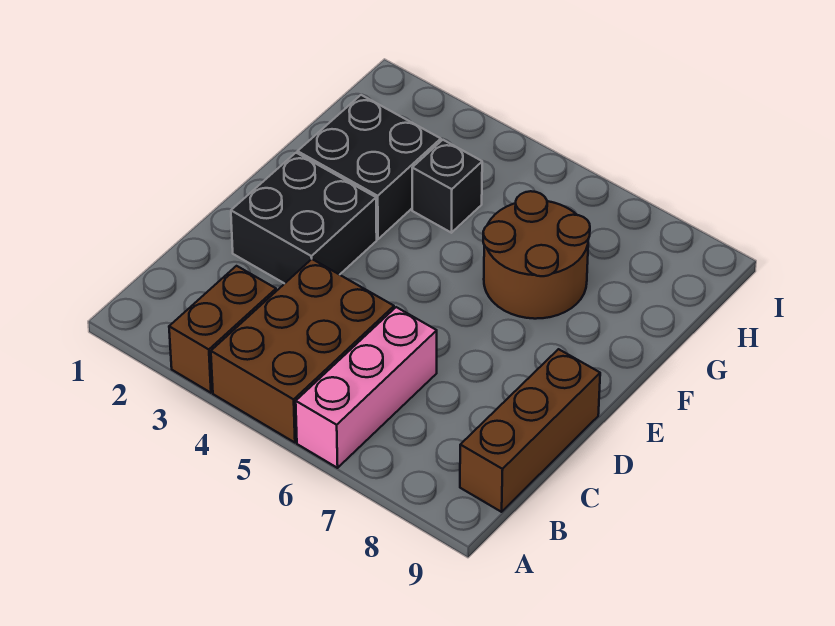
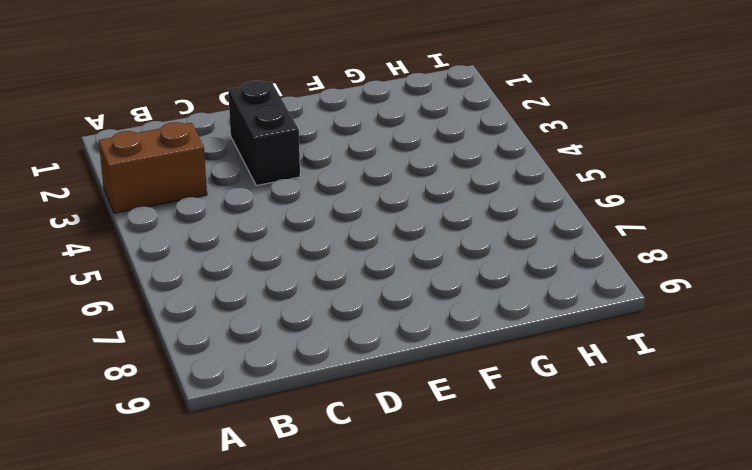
black 1x2 brick [228,81,300,186] -> black 2x2 brick [231,153,377,284]
none -> brown 2x3 brick [211,259,394,443]
none -> pink 1x3 brick [296,307,437,468]

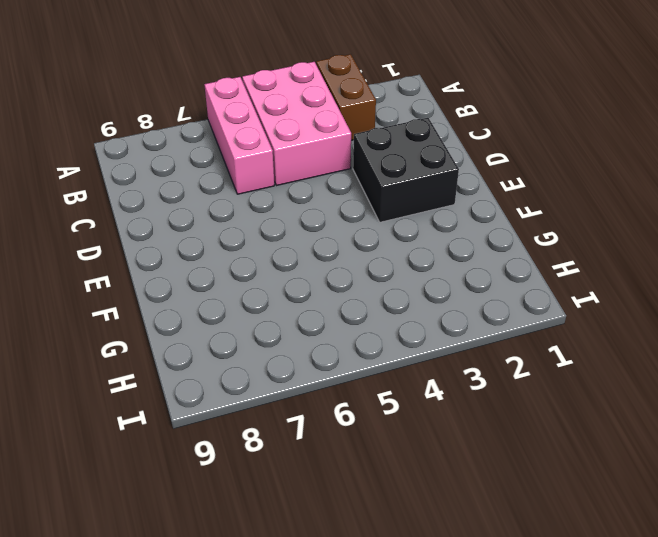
pink 2x3 brick [242,62,351,186] -> brown 2x3 brick [211,259,394,443]
none -> brown 1x3 brick [460,349,600,512]
none -> black 2x2 brick [298,95,441,239]

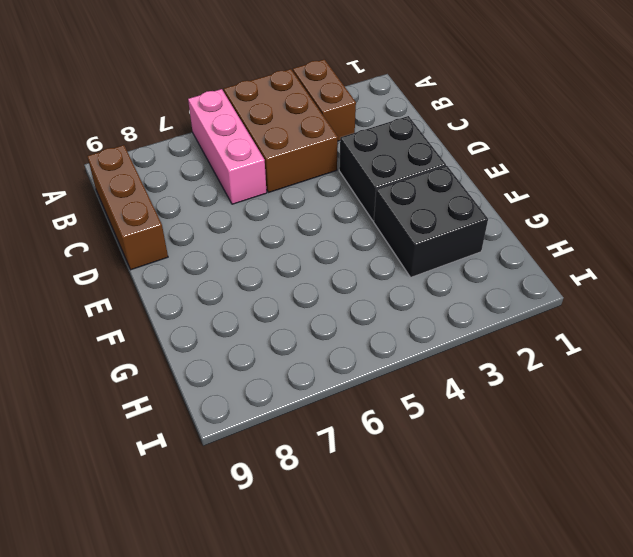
none -> brown 2x2 round brick [483,191,590,319]
none -> black 1x1 brick [412,140,482,233]

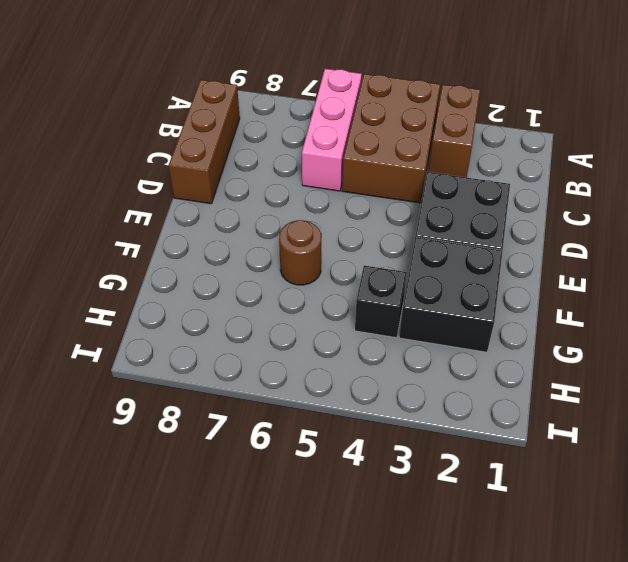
brown 1x1 round brick [279,220,321,285] -> brown 2x2 round brick [483,191,590,319]

